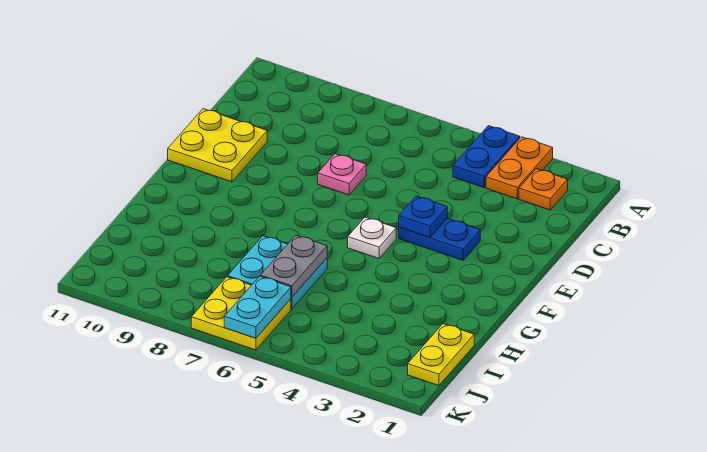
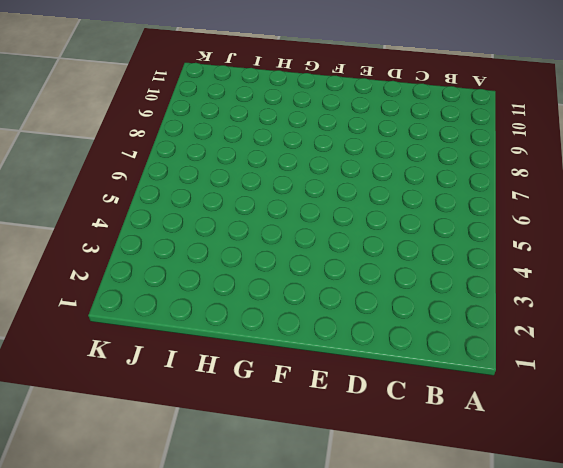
none -> orange 1x2 plate [486,137,553,199]
none -> blue 1x2 plate [453,126,520,187]
none -> orange 1x1 plate [519,169,568,210]

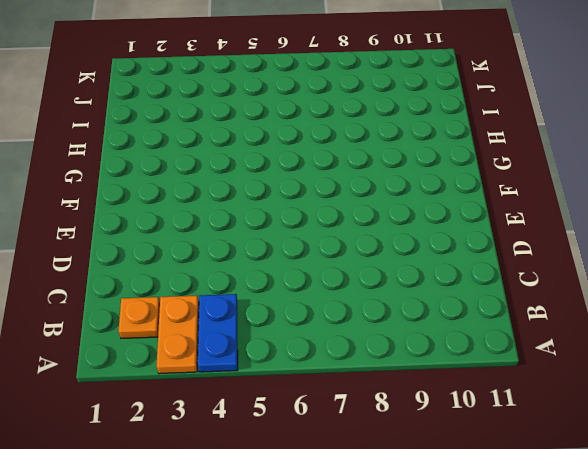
none -> pink 1x1 plate [318,154,366,195]
none -> yellow 2x2 plate [168,109,267,182]
none -> blue 1x2 plate [399,218,480,260]

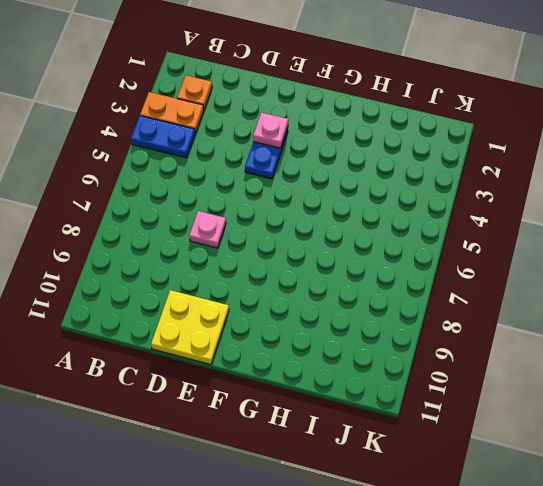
pink 1x1 plate [253,112,288,148] -> none
none -> white 1x1 plate [348,217,396,258]
none -> cyan 2x2 plate [228,236,327,309]
none -> yellow 1x2 plate [408,324,474,386]

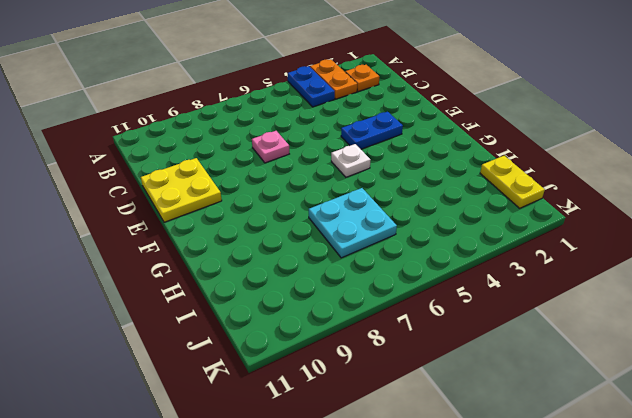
none -> yellow 2x2 plate [191,277,291,350]
none -> blue 1x1 plate [399,196,447,237]
none -> grey 1x2 plate [261,235,327,297]

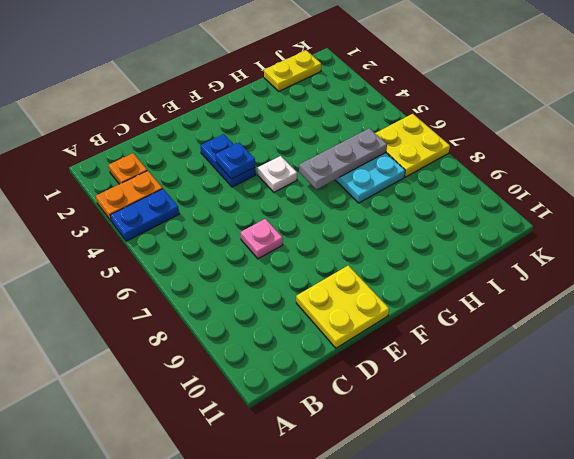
grey 1x3 plate [299,128,387,189] -> grey 1x2 plate [261,235,327,297]
none -> cyan 1x2 plate [224,276,291,338]

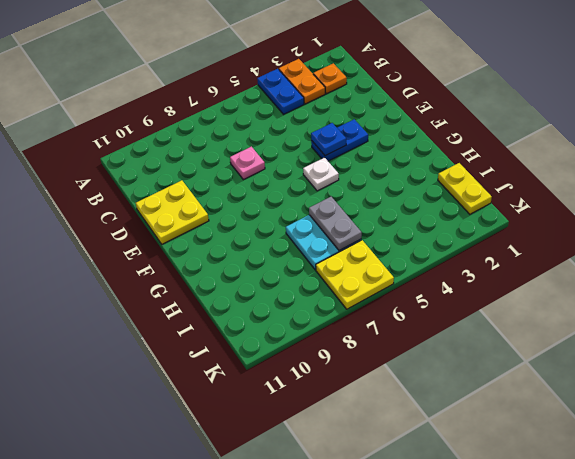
none -> cyan 1x2 plate [224,276,291,338]

